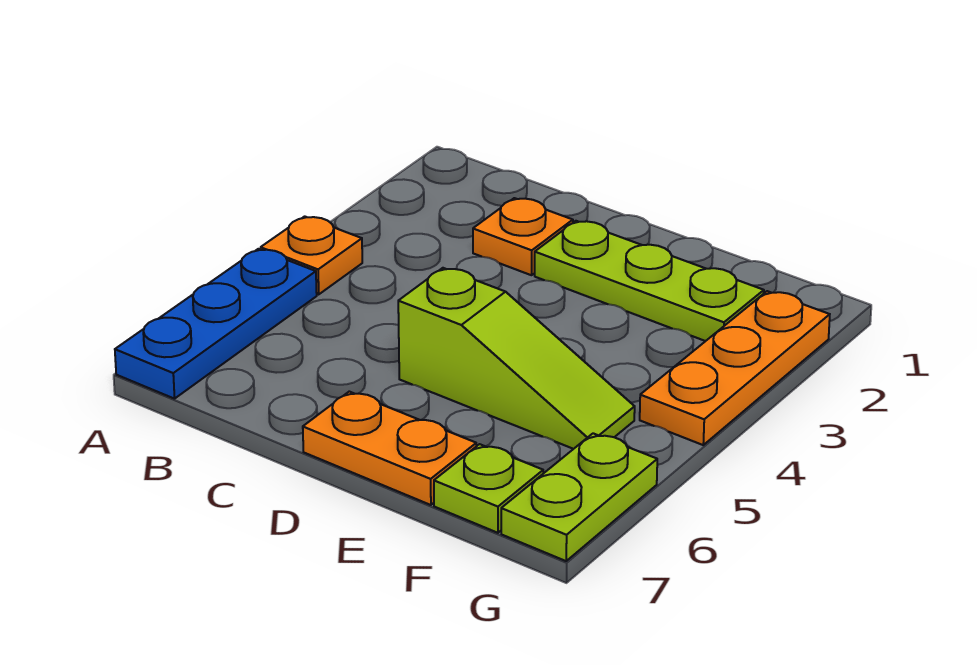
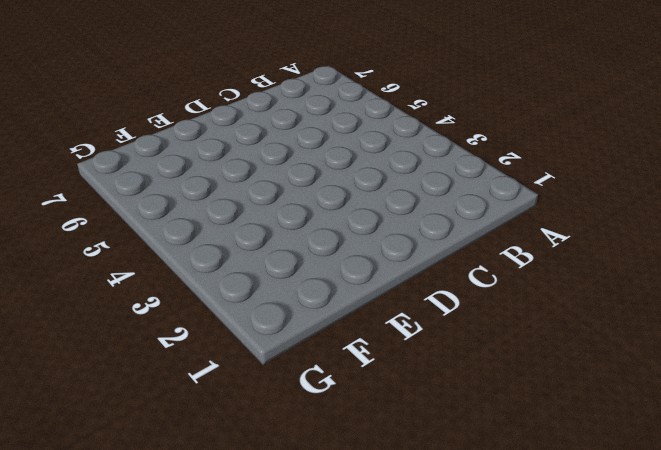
none -> orange 1x1 plate [261,216,362,294]
none -> blue 1x3 plate [115,249,317,399]

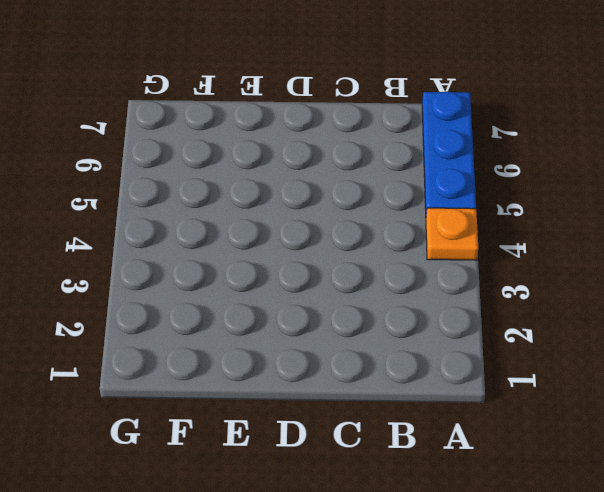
none -> orange 1x1 plate [473,198,573,275]
none -> lime 1x3 plate [535,221,764,341]

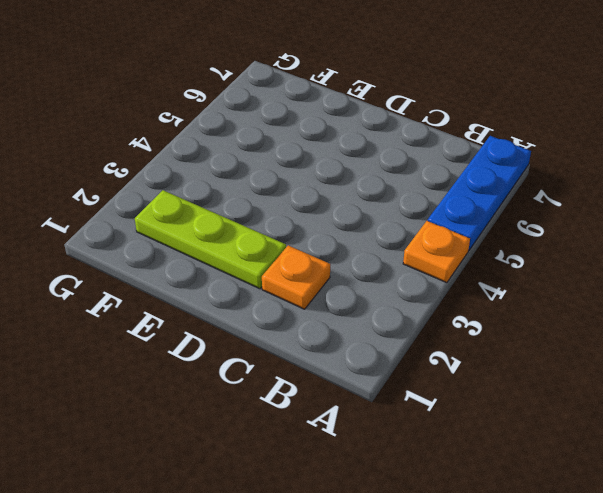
none -> lime 1x3 slope [398,268,635,449]
none -> orange 1x2 plate [303,392,476,505]

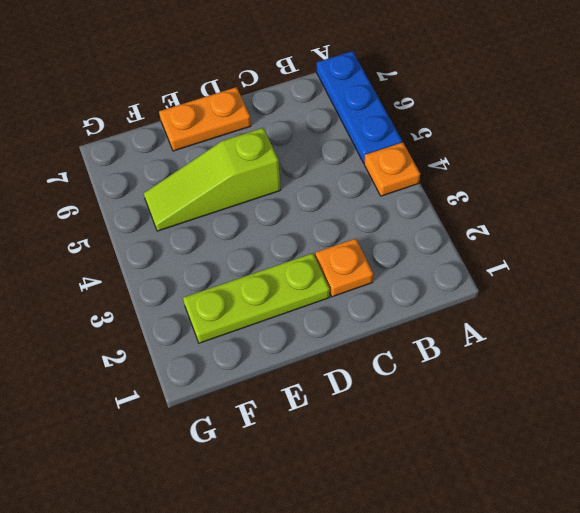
none -> lime 1x1 plate [434,444,543,533]
none -> orange 1x3 plate [640,291,830,445]

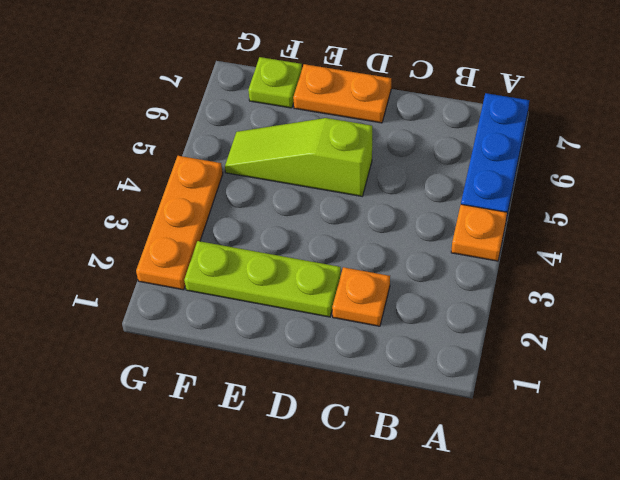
none -> lime 1x2 plate [501,433,657,561]

